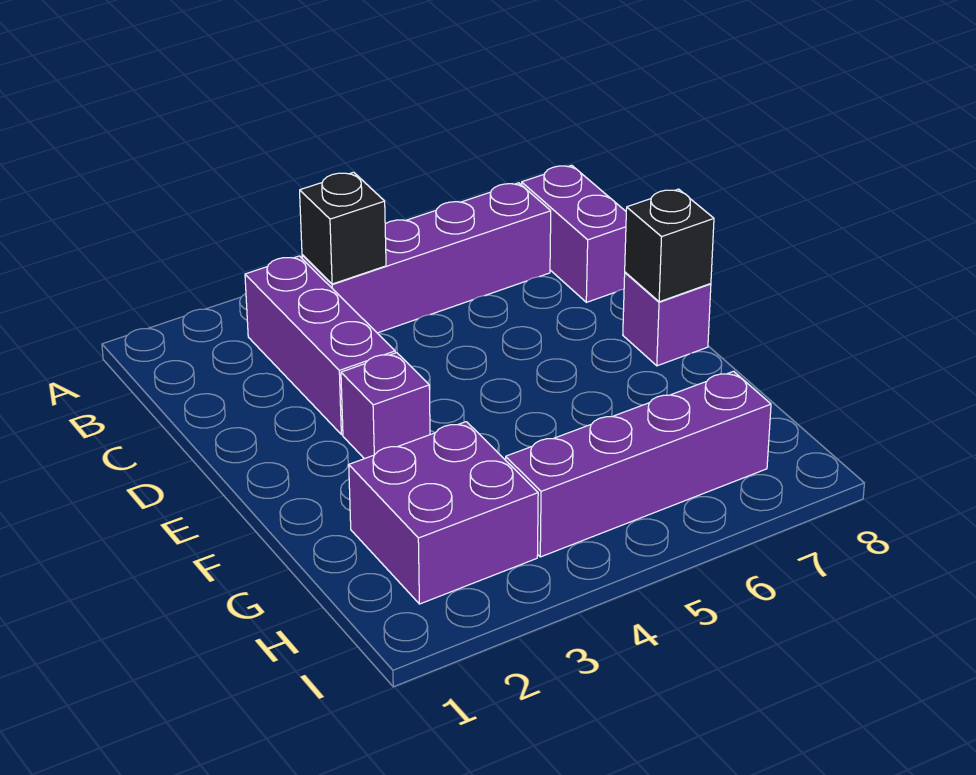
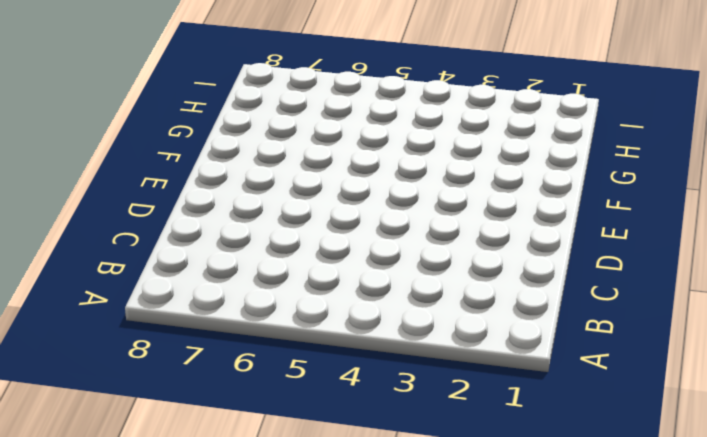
none -> purple 1x3 brick [245,256,395,435]
none -> purple 1x4 brick [302,183,551,333]

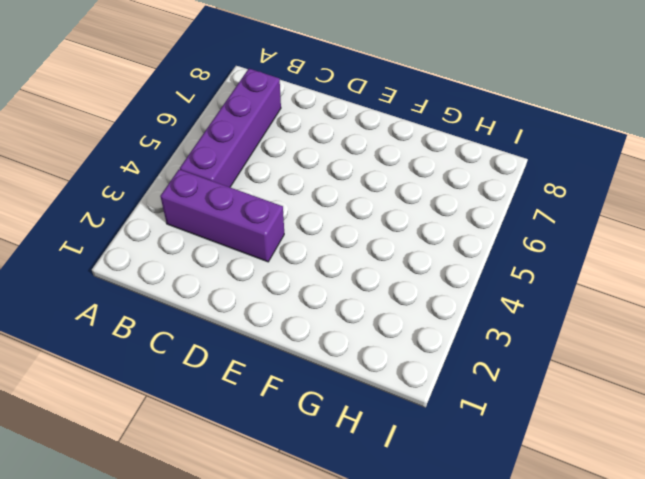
none -> purple 1x2 brick [521,165,626,302]
none -> purple 1x1 brick [341,353,430,459]

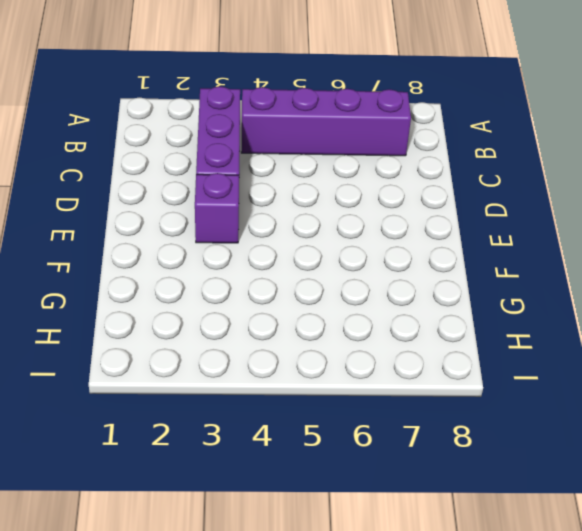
none -> purple 1x2 brick [521,165,626,302]
none -> purple 1x1 brick [623,272,711,366]

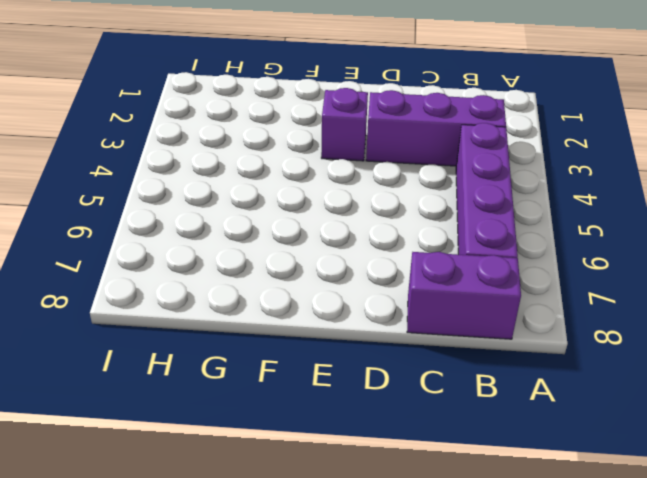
none -> purple 1x1 brick [623,272,711,366]
none -> purple 2x2 brick [349,422,538,604]

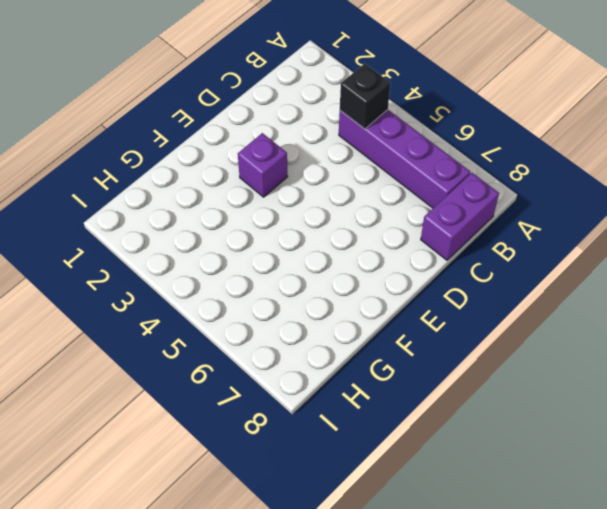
none -> purple 1x3 brick [245,256,395,435]
none -> purple 1x1 brick [623,272,711,366]

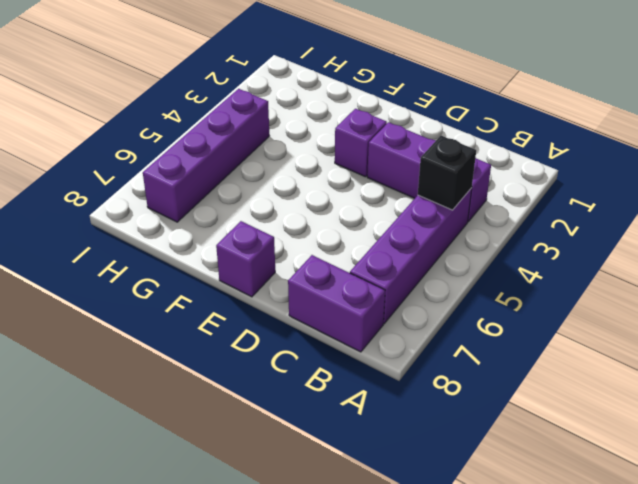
none -> purple 2x2 brick [349,422,538,604]
none -> black 1x1 brick [625,189,714,302]

